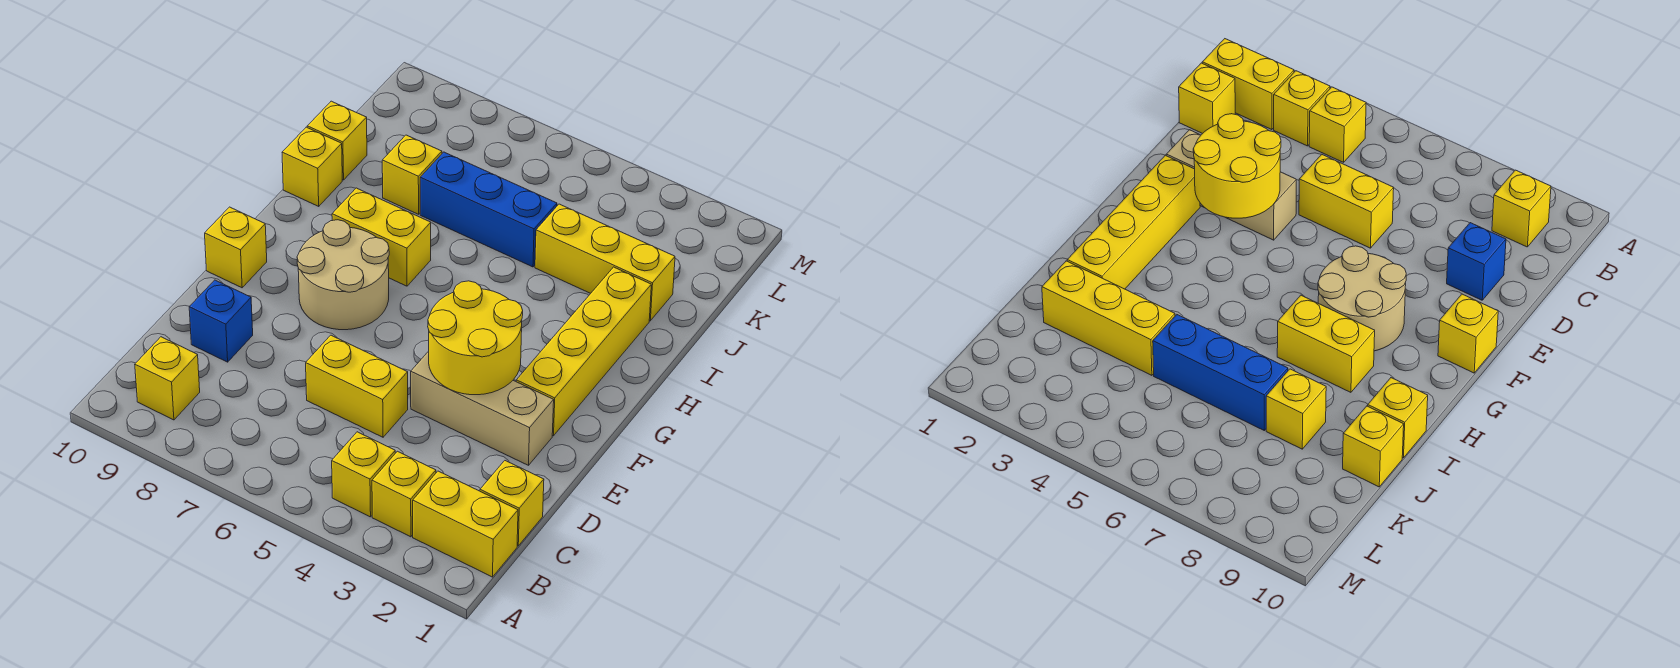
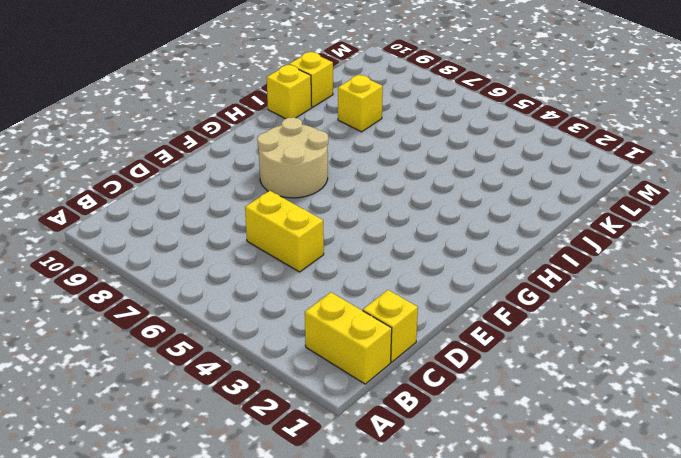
none -> yellow 1x1 brick [372,451,436,537]
none -> yellow 1x1 brick [332,432,395,517]
none -> yellow 1x1 brick [135,337,200,420]

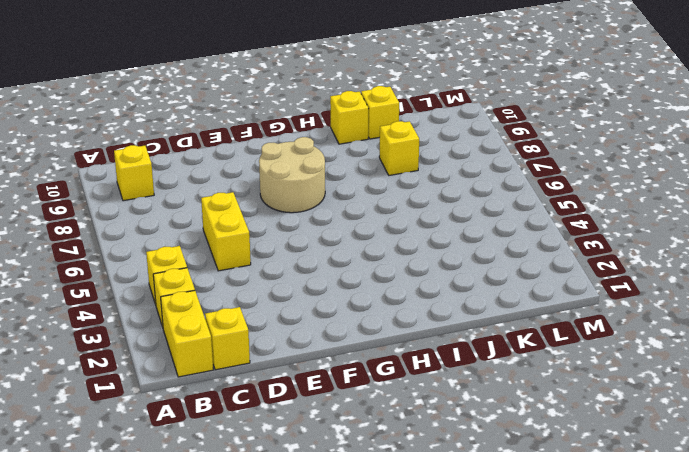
none -> blue 1x1 brick [189,280,253,362]
none -> tan 1x3 brick [411,351,554,465]
none -> yellow 1x4 brick [516,267,651,436]

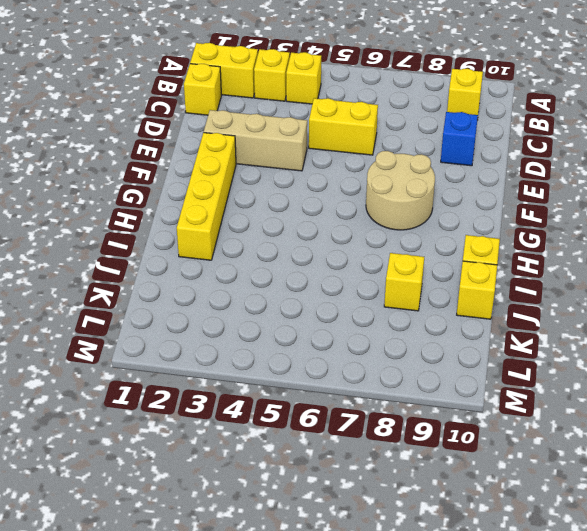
none -> yellow 1x1 brick [205,207,267,288]
none -> yellow 1x2 brick [332,188,431,286]
none -> yellow 1x3 brick [535,204,675,321]

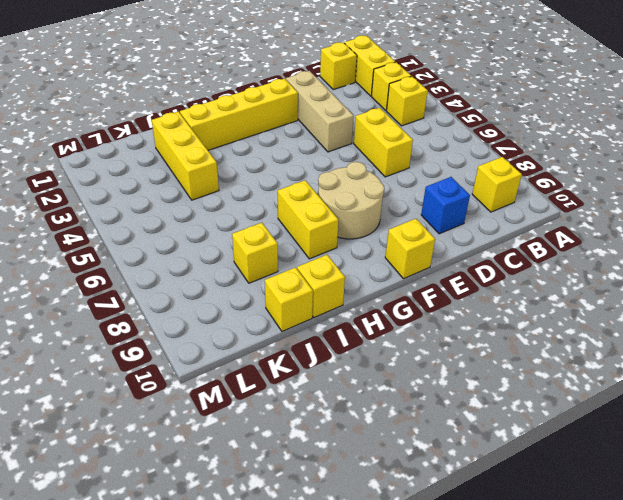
none -> blue 1x3 brick [420,152,557,267]
none -> yellow 2x2 round brick [428,281,523,395]

